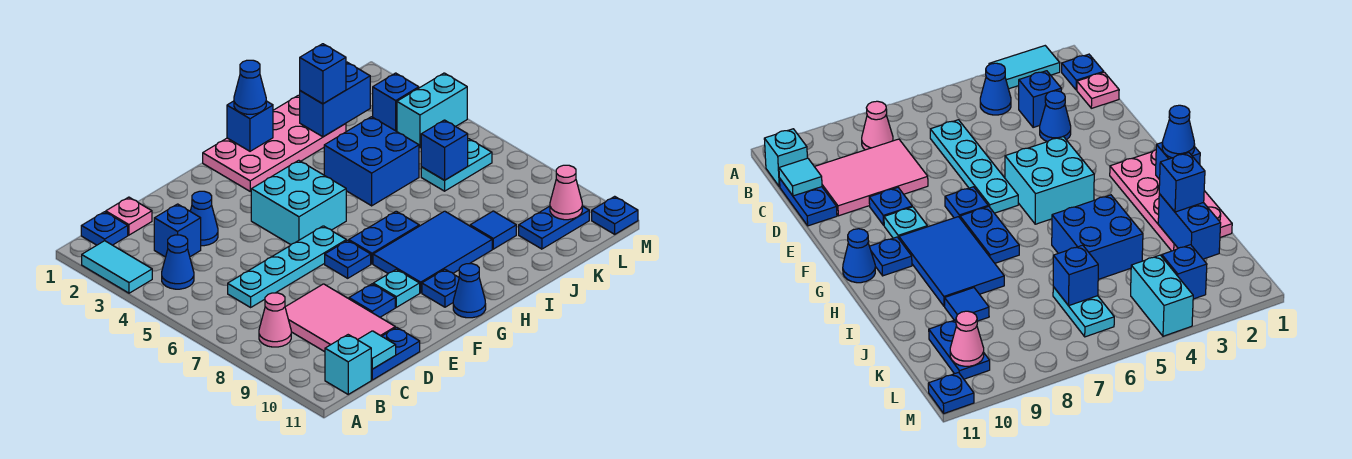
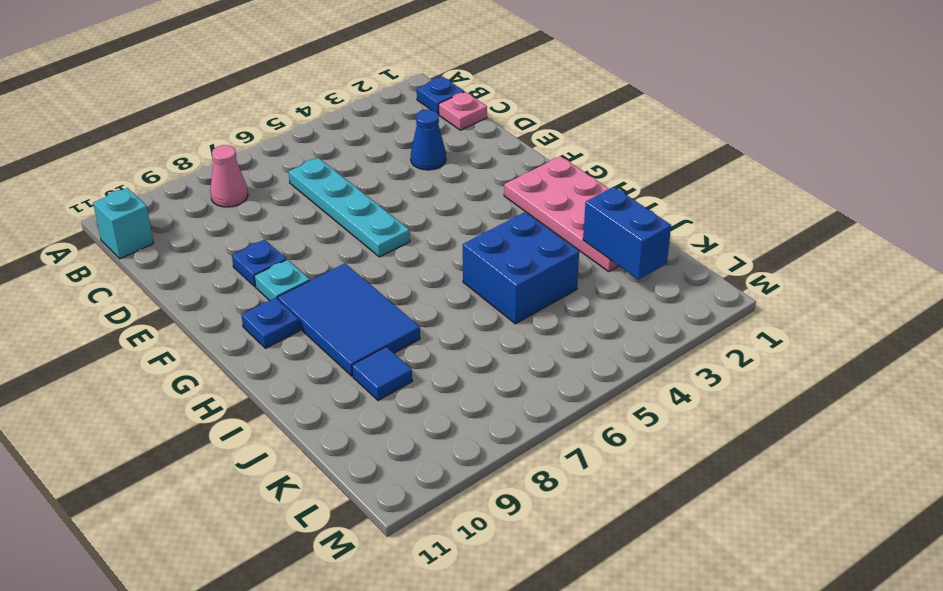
none -> cyan 1x2 tile [82,241,152,293]
none -> blue 1x1 cone [162,235,194,289]
none -> blue 1x1 brick [154,204,201,257]
none -> pink 2x3 tile [285,284,395,352]

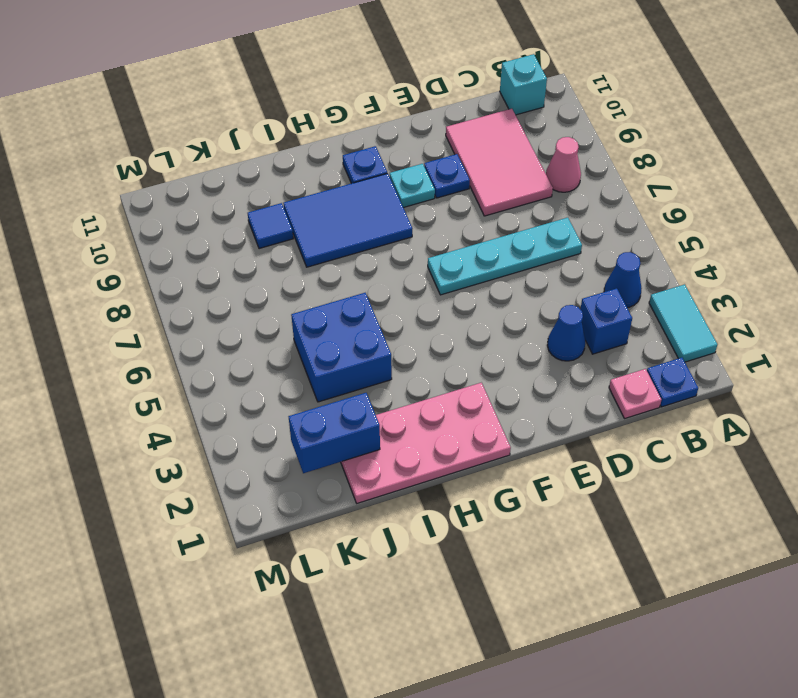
none -> blue 1x2 plate [371,327,420,380]
none -> cyan 2x2 brick [251,160,346,245]
none -> blue 1x1 plate [325,240,371,278]
none -> blue 1x2 plate [349,211,419,264]

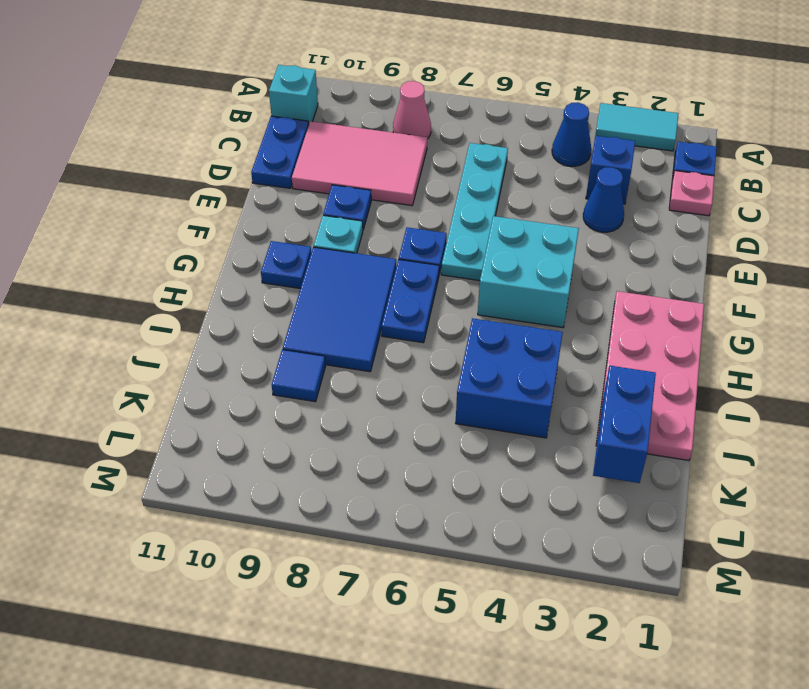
none -> blue 1x1 cone [453,264,486,318]
none -> cyan 1x2 plate [421,139,492,191]
none -> blue 1x2 plate [519,206,589,249]
none -> blue 1x1 brick [373,73,419,131]

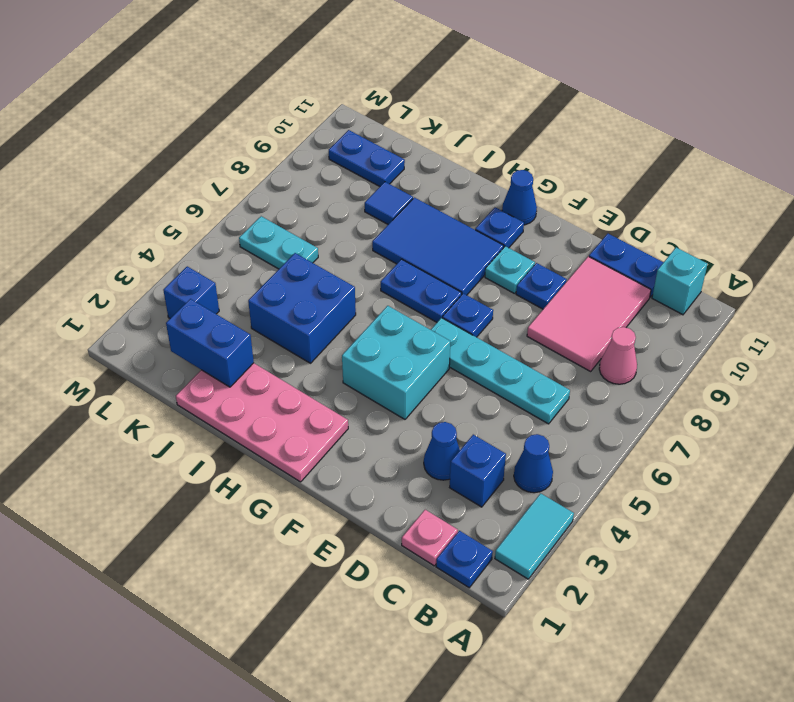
none -> cyan 1x2 brick [397,73,467,148]
none -> blue 1x1 plate [592,196,638,234]
none -> cyan 1x1 tile [358,331,396,369]
none -> blue 1x1 brick [227,101,273,151]

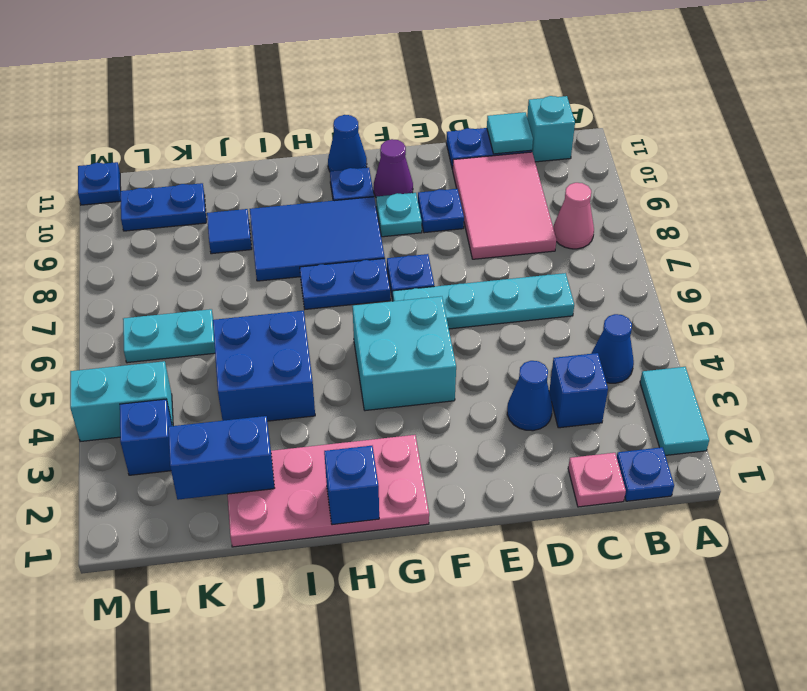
purple 1x1 cone [374,139,413,197] -> none
none -> blue 1x1 brick [421,120,468,180]
none -> pink 1x1 cone [550,165,582,220]
none -> blue 1x1 cone [234,60,266,114]
none -> blue 1x1 brick [300,44,346,104]

